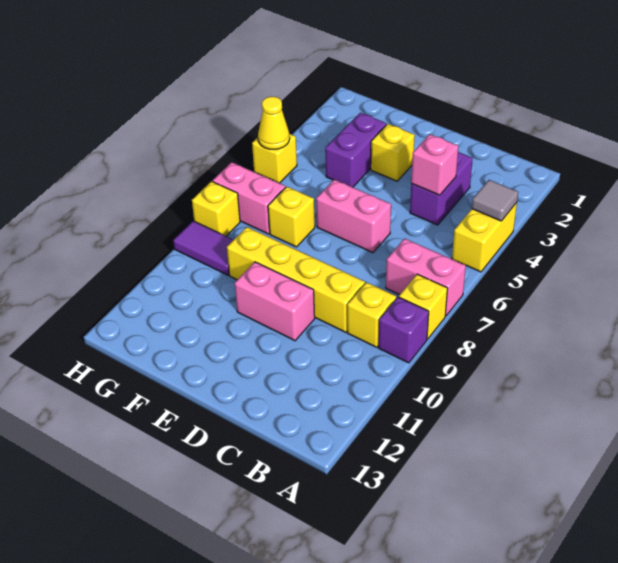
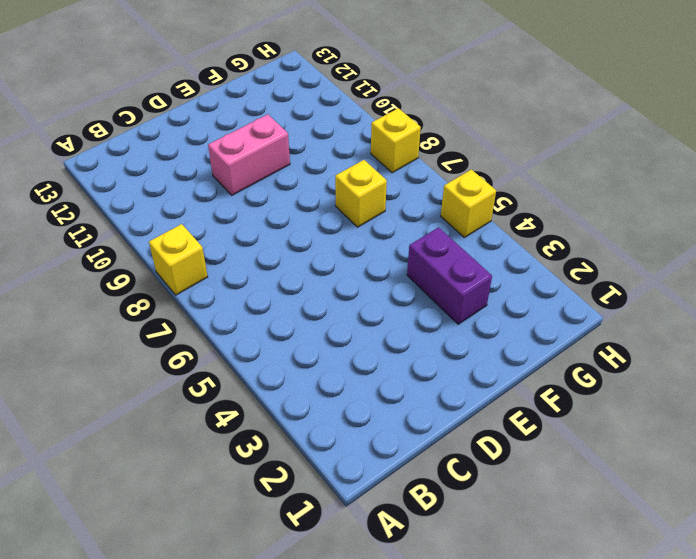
none -> yellow 1x2 brick [452,203,517,272]
none -> pink 1x2 brick [386,239,466,316]
none -> purple 1x1 brick [379,297,429,363]

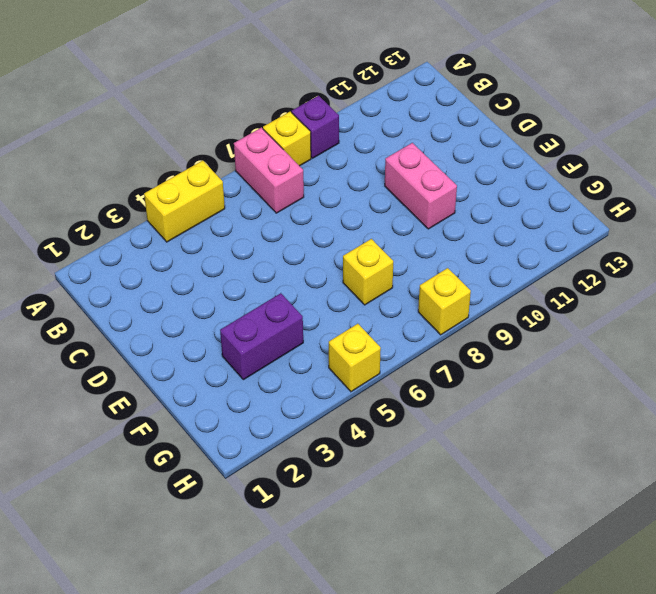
none -> yellow 1x1 brick [347,282,396,347]
none -> purple 1x2 brick [410,152,473,225]
none -> yellow 1x4 brick [227,227,365,332]

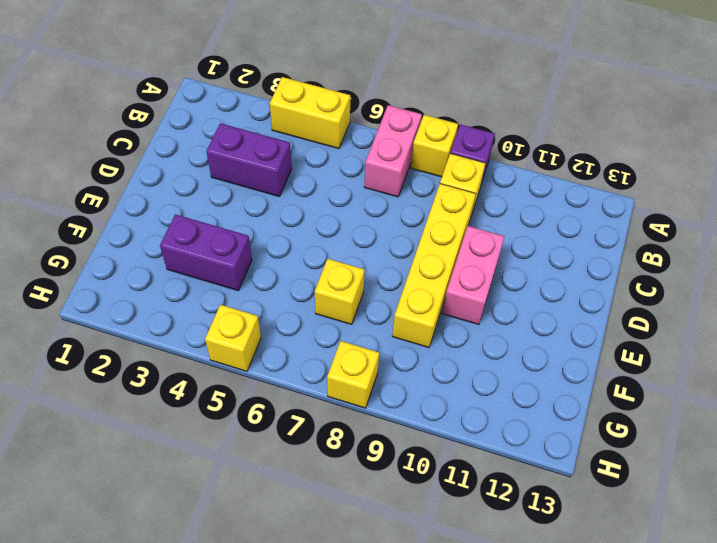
none -> pink 1x2 brick [316,179,391,253]
none -> yellow 1x1 brick [371,124,415,181]
none -> pink 1x2 brick [212,162,286,234]

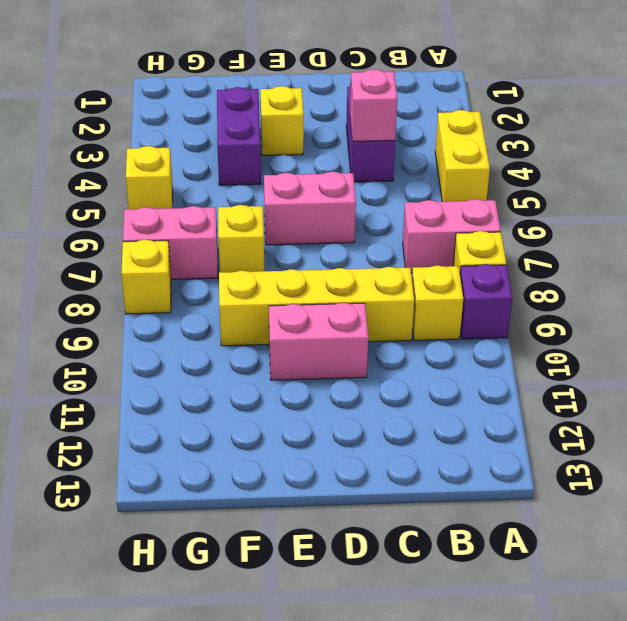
none -> purple 1x2 tile [173,221,233,275]
none -> grey 1x1 tile [472,180,518,221]
none -> yellow 1x1 cone [258,97,290,149]

